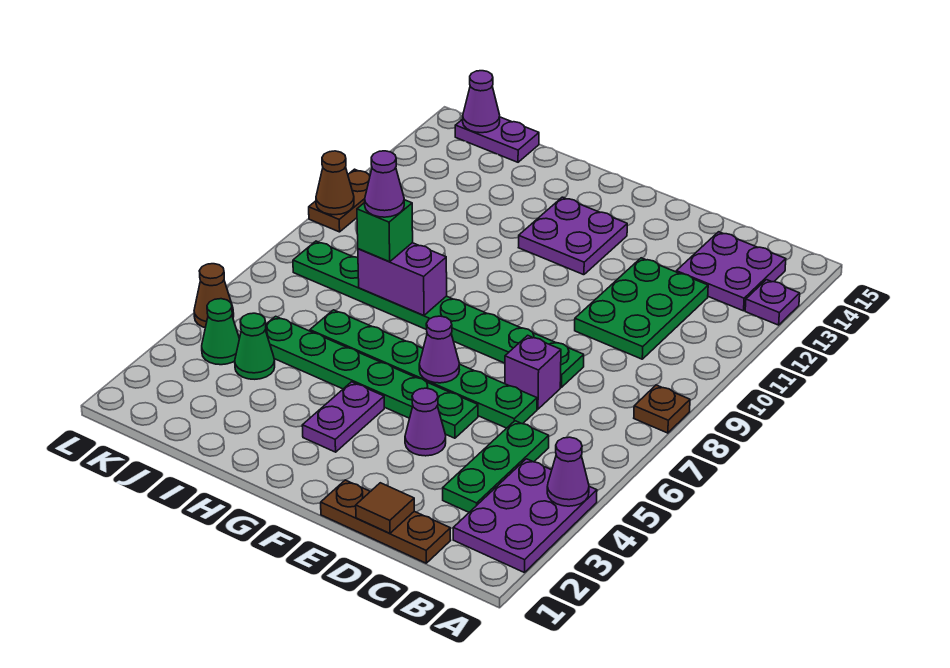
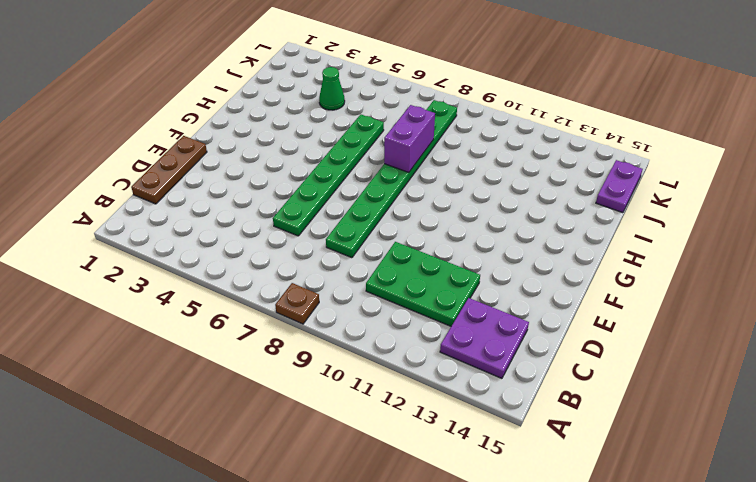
none -> purple 2x3 plate [453,459,597,573]
none -> purple 1x1 plate [745,280,800,325]
none -> green 1x3 plate [443,421,549,512]

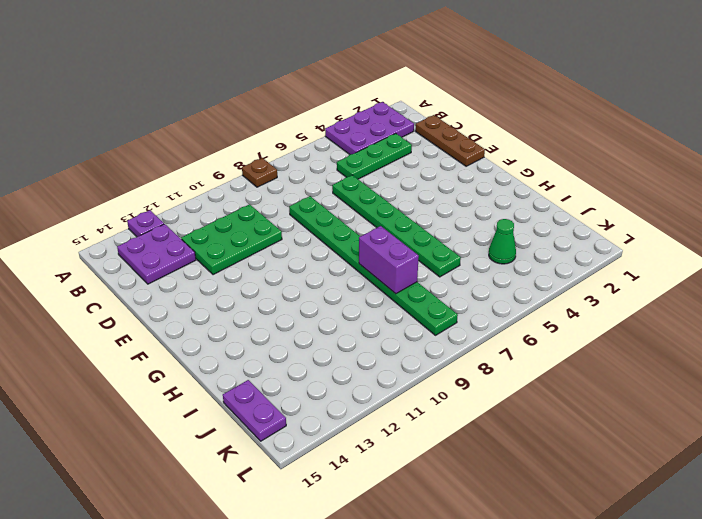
none -> purple 1x1 brick [505,335,561,409]
none -> purple 1x1 cone [405,388,446,456]
none -> green 1x6 plate [265,316,478,438]

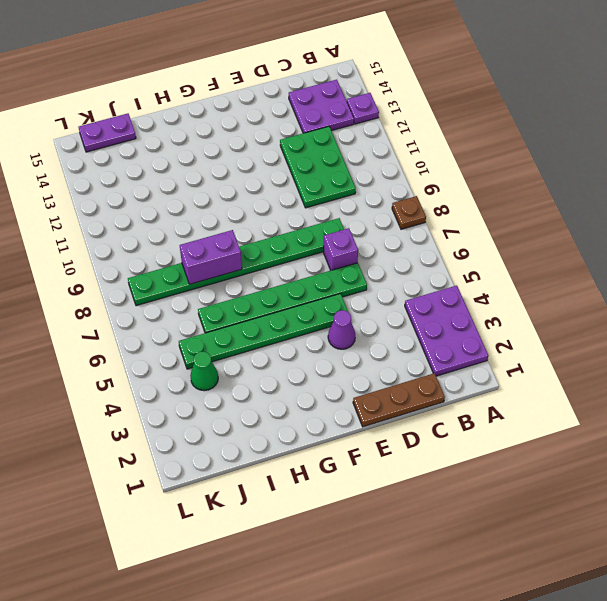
none -> green 1x3 plate [443,421,549,512]
none -> purple 2x2 plate [518,197,627,275]
none -> purple 1x2 plate [302,382,384,452]

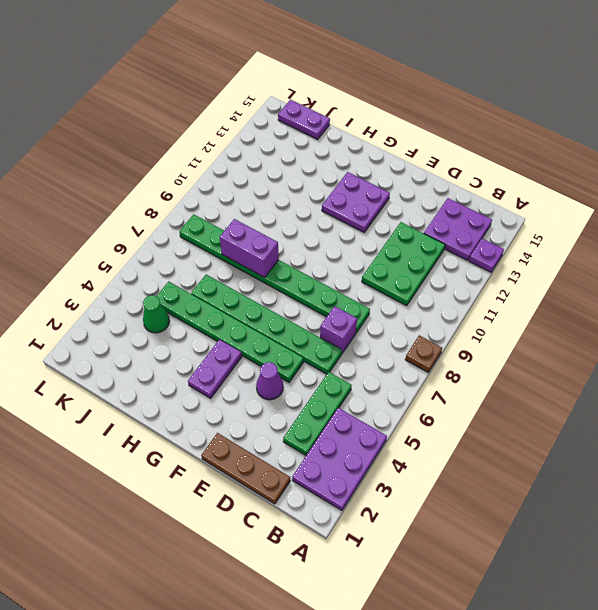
none -> green 1x1 cone [202,299,239,365]
none -> brown 1x1 cone [194,264,234,328]
none -> brown 1x2 plate [309,169,370,232]

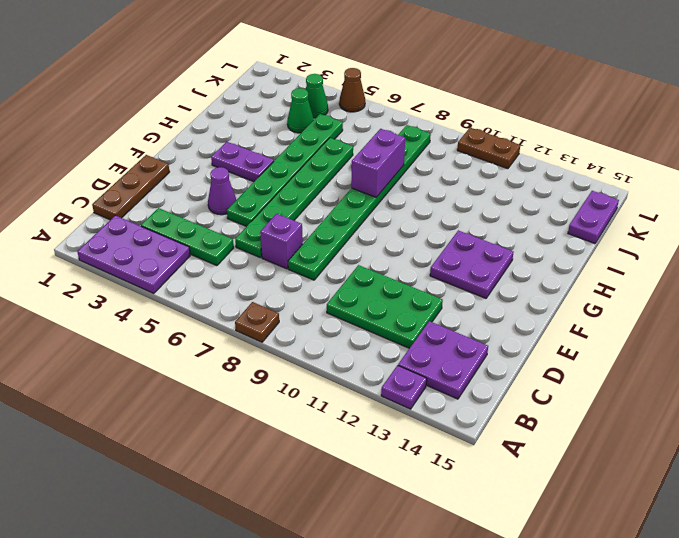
none -> purple 1x1 cone [547,437,589,506]
none -> brown 1x1 tile [356,483,414,533]
none -> purple 1x1 cone [419,316,459,383]

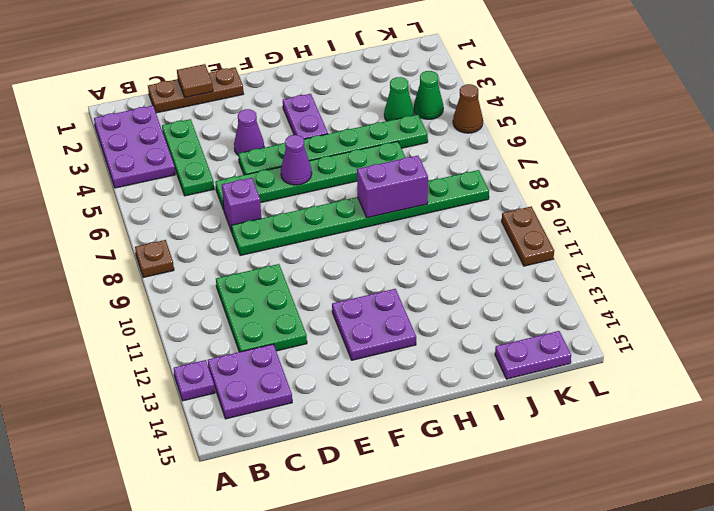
none -> purple 1x1 cone [547,437,589,506]
none -> purple 1x1 cone [463,71,500,133]
none -> brown 1x1 cone [316,151,354,215]

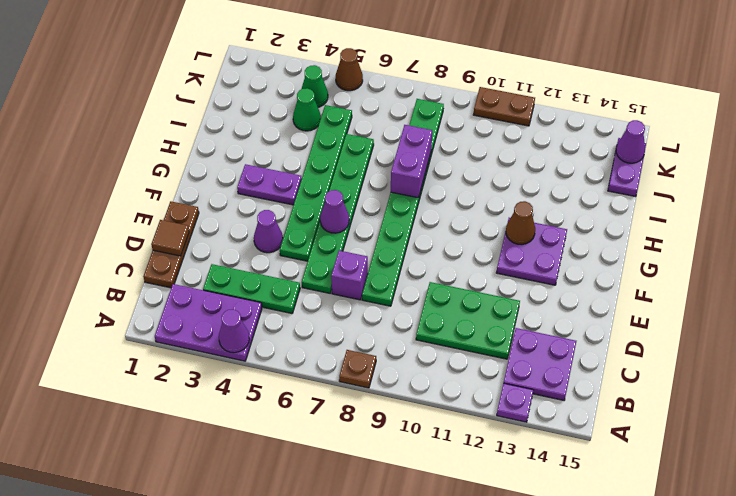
brown 1x1 cone [506,201,535,245] -> brown 1x1 cone moved to [316,151,354,215]
none -> green 1x1 brick [357,200,413,262]
none -> purple 1x1 cone [365,151,404,217]

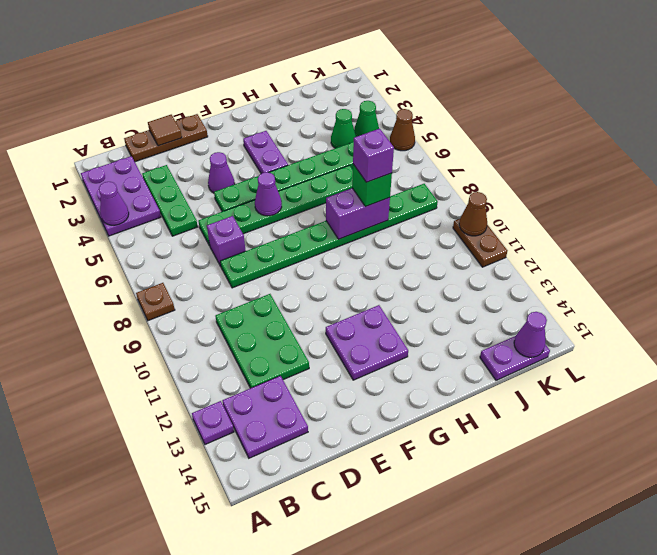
purple 1x1 brick [353,129,394,182] -> purple 1x1 cone [365,151,404,217]

